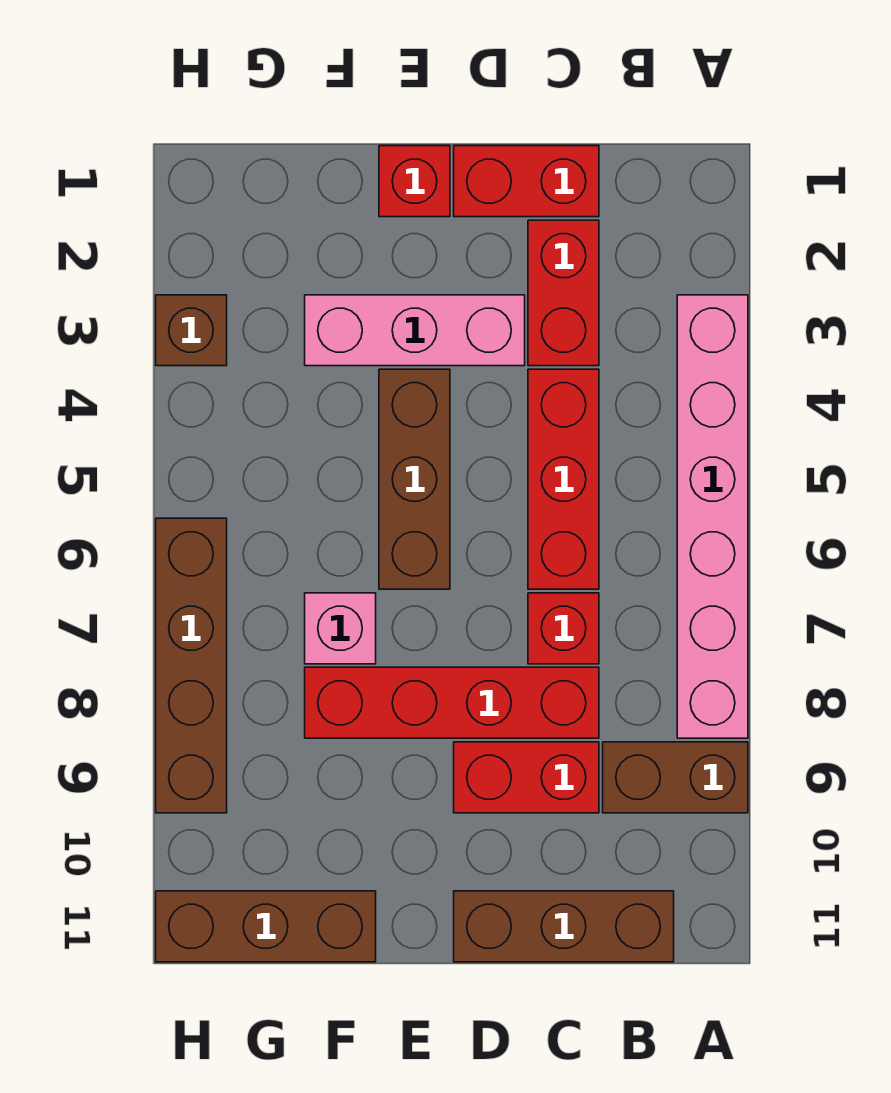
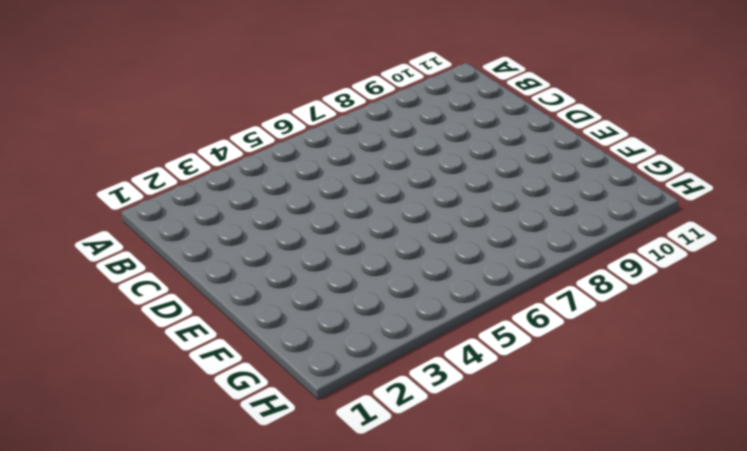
none -> pink 1x6 brick [677,295,748,738]
none -> brown 1x2 brick [603,742,748,813]
none -> brown 1x3 brick [454,891,674,962]

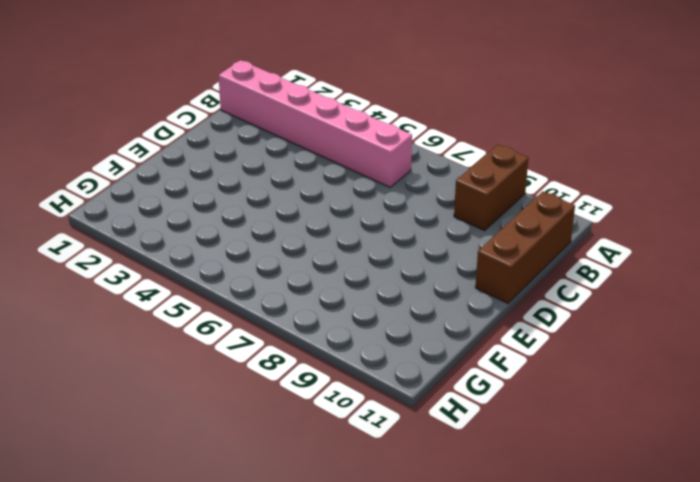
pink 1x6 brick [219,60,412,187] -> pink 1x6 brick moved to [677,295,748,738]
none -> red 1x2 brick [454,146,599,217]
none -> red 1x2 brick [528,220,599,366]
none -> red 1x3 brick [528,369,599,589]

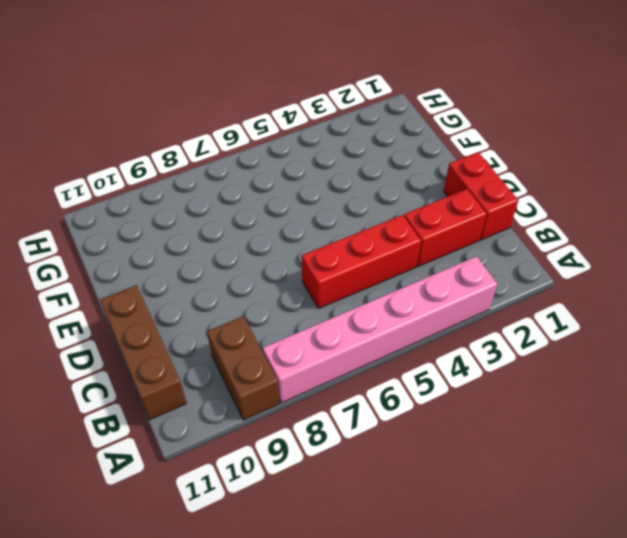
none -> red 1x1 brick [528,593,599,664]
none -> red 1x4 brick [305,667,599,738]
none -> red 1x2 brick [454,742,599,813]

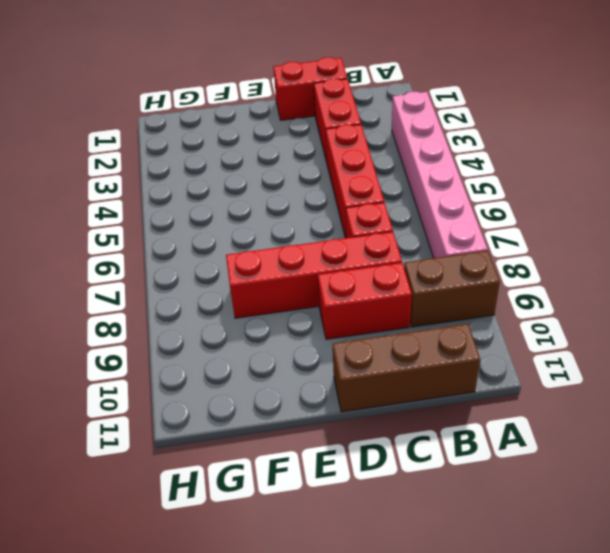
none -> pink 1x3 brick [305,295,525,366]
none -> red 1x1 brick [379,146,450,217]
none -> brown 1x3 brick [379,369,450,589]

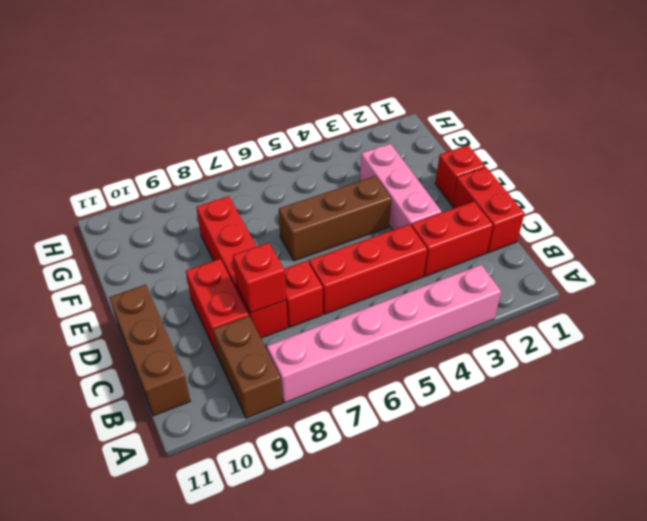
red 1x1 brick [233,243,286,313] -> none
none -> pink 1x1 brick [305,593,376,664]
none -> brown 1x3 brick [156,891,376,962]
none -> brown 1x1 brick [156,295,227,366]

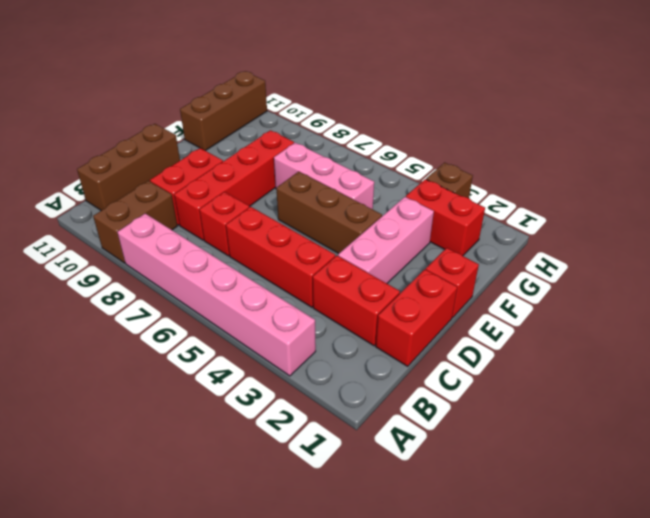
pink 1x3 brick [274,143,374,209] -> pink 1x1 brick [305,593,376,664]
red 1x2 brick [406,179,485,256] -> none
none -> brown 1x4 brick [156,518,227,813]

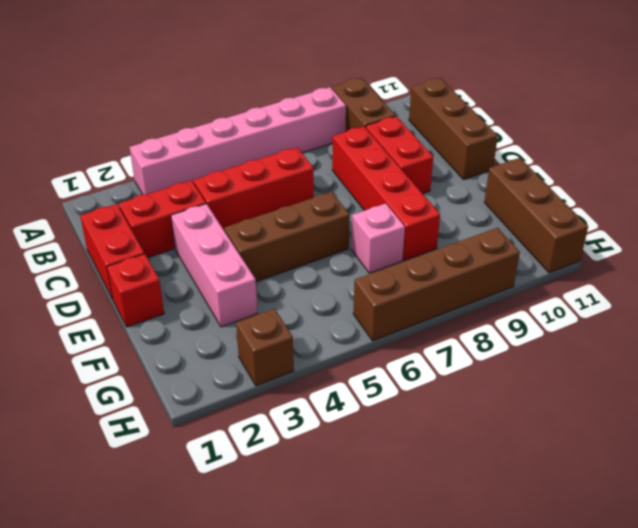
none -> red 1x1 brick [528,593,599,664]

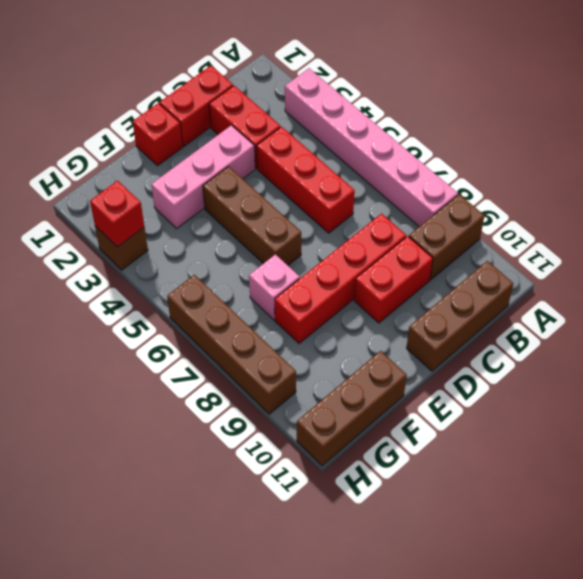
red 1x1 brick [90,181,144,247] -> red 1x1 brick moved to [528,593,599,664]

